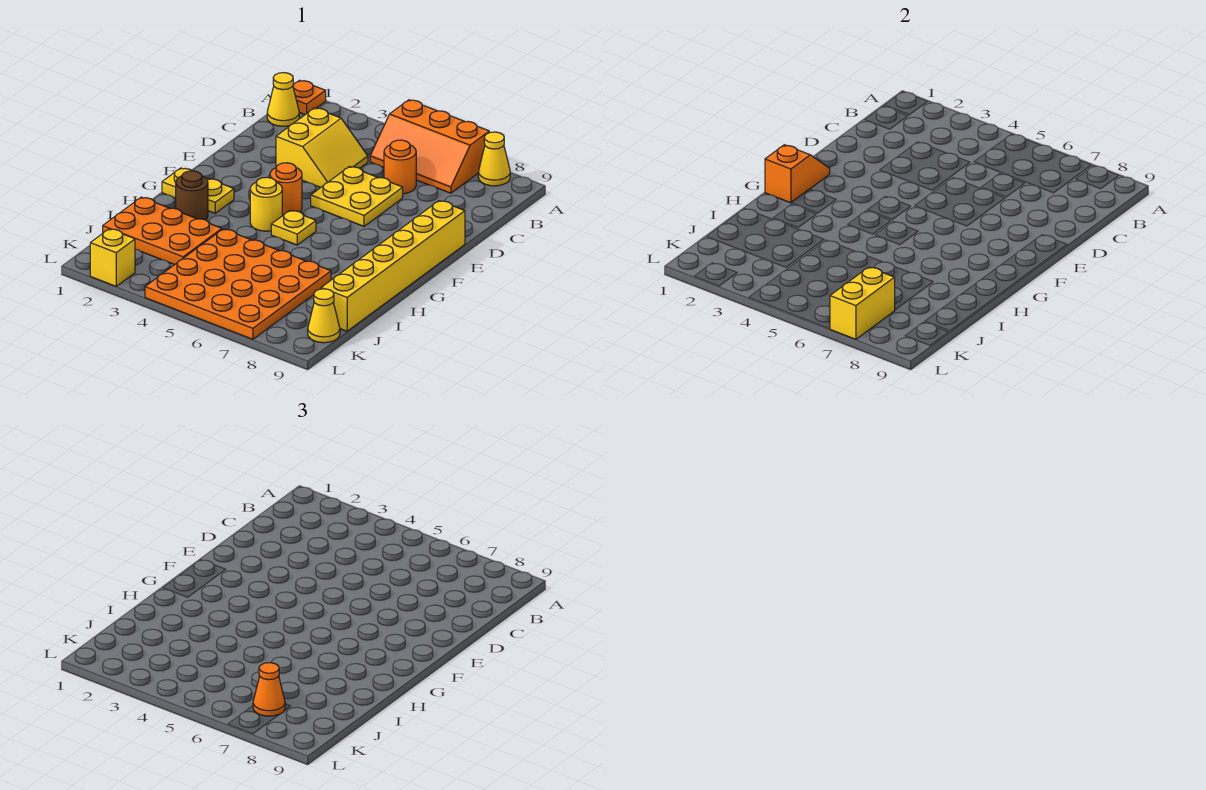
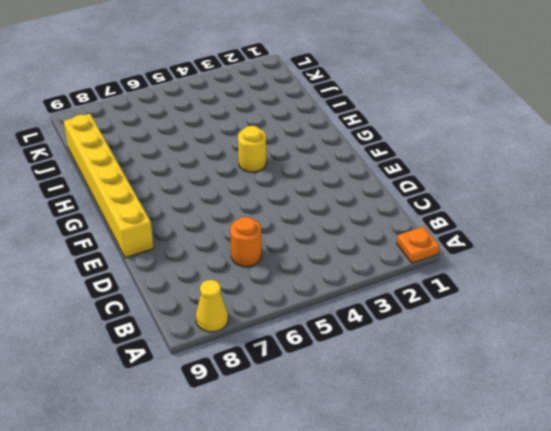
none -> orange 2x3 slope [370,100,489,193]
none -> yellow 1x1 cone [267,73,299,126]
none -> yellow 2x2 slope [276,108,368,188]

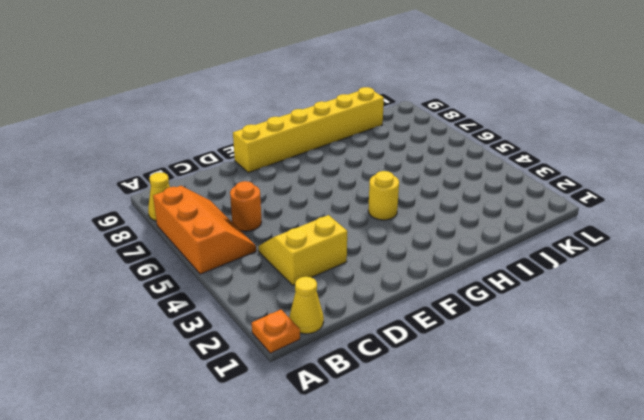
none -> yellow 2x2 plate [311,167,403,226]
none -> orange 1x1 round brick [270,163,302,216]
none -> yellow 1x2 plate [162,168,234,213]

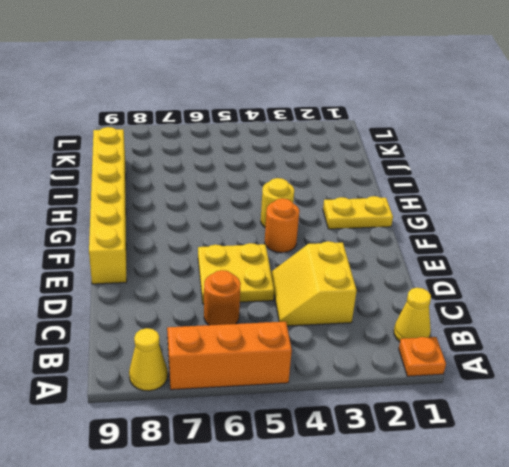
none -> yellow 1x1 plate [271,210,316,245]
none -> brown 1x1 round brick [176,171,208,220]
none -> orange 2x3 plate [103,197,222,265]

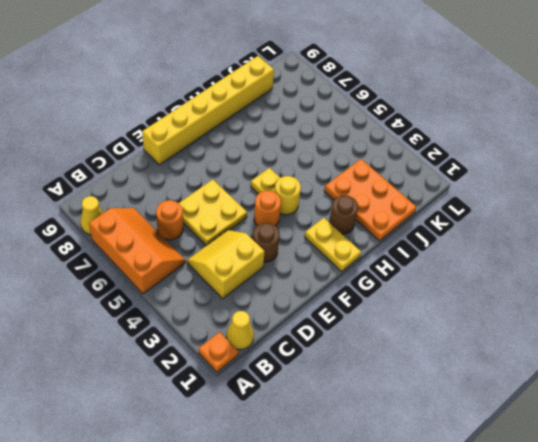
brown 1x1 round brick [253,223,280,262] -> none
none -> orange 4x4 plate [145,229,331,339]
none -> yellow 1x1 cone [308,289,340,343]
none -> yellow 1x1 brick [90,229,135,286]

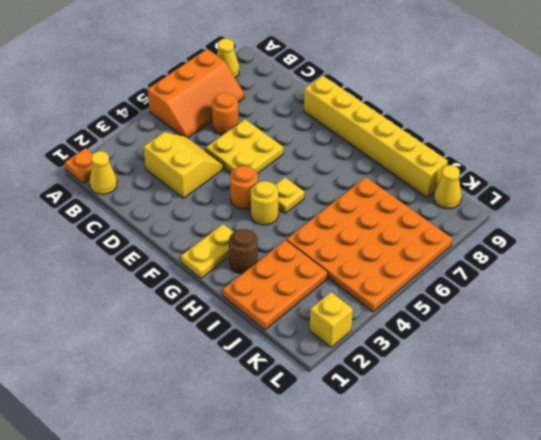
none -> orange 1x2 slope [765,145,830,203]
none -> yellow 1x2 brick [830,267,895,339]
none -> orange 1x1 cone [253,663,285,716]

